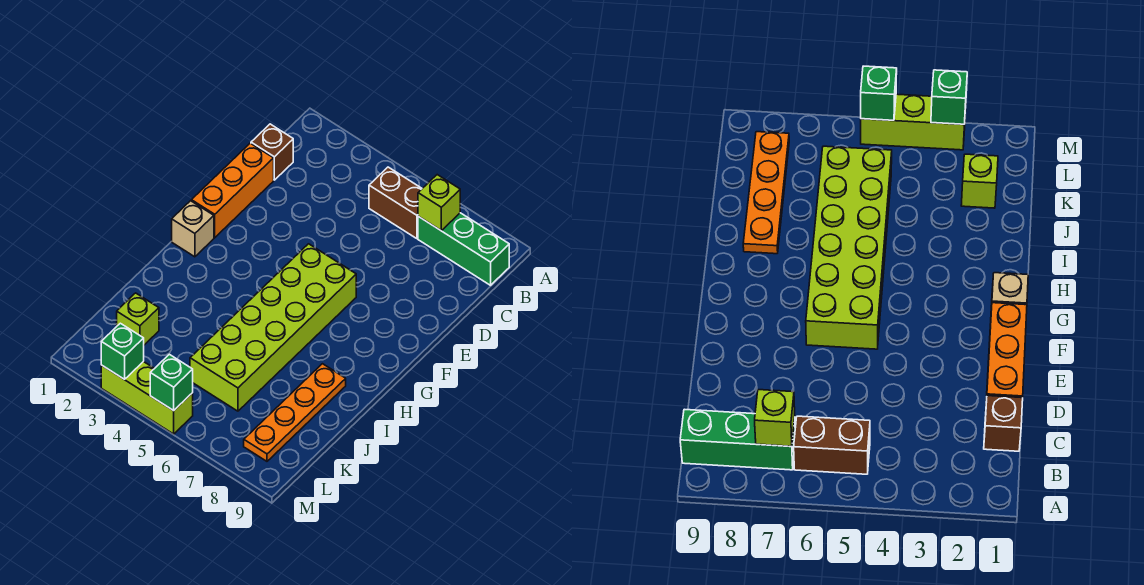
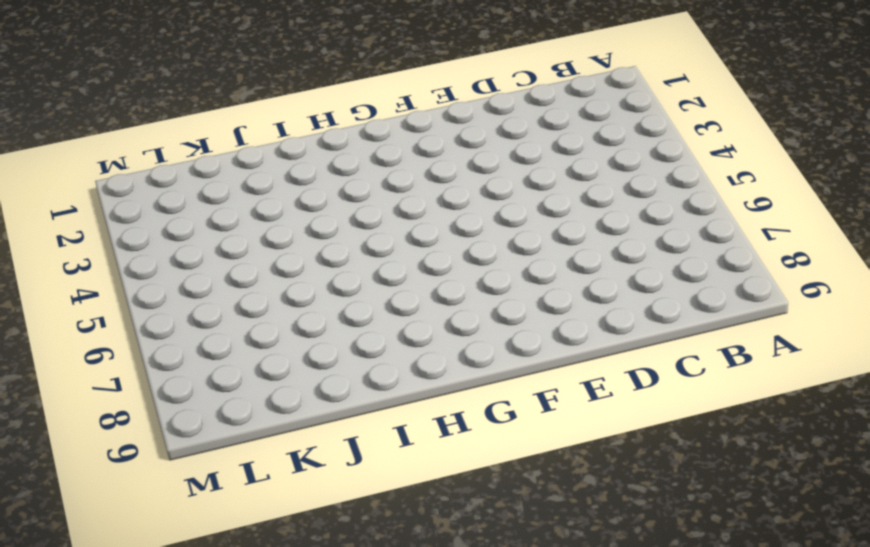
none -> brown 1x2 brick [369,167,422,239]
none -> green 1x3 brick [418,213,509,285]
none -> brown 1x1 brick [251,124,293,180]

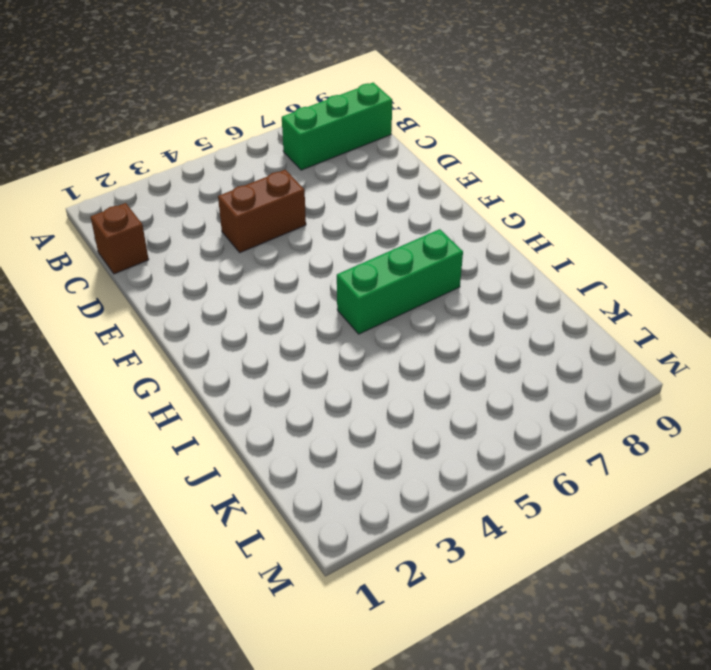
brown 1x2 brick [218,170,306,253] -> brown 1x2 brick moved to [369,167,422,239]
green 1x3 brick [337,229,463,334] -> lime 2x6 brick [190,244,356,411]
none -> orange 1x3 brick [191,143,274,238]
none -> tan 1x1 brick [172,201,214,257]
none -> orange 1x4 plate [244,364,346,461]

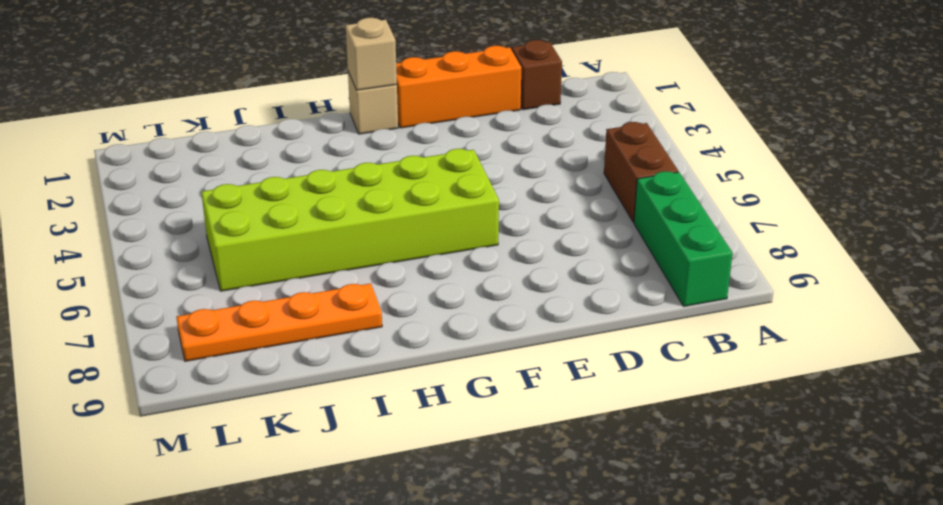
tan 1x1 brick [346,18,397,90] -> none
none -> lime 1x1 brick [117,293,159,345]
none -> lime 1x3 brick [101,361,193,434]
none -> lime 1x1 brick [418,175,460,230]

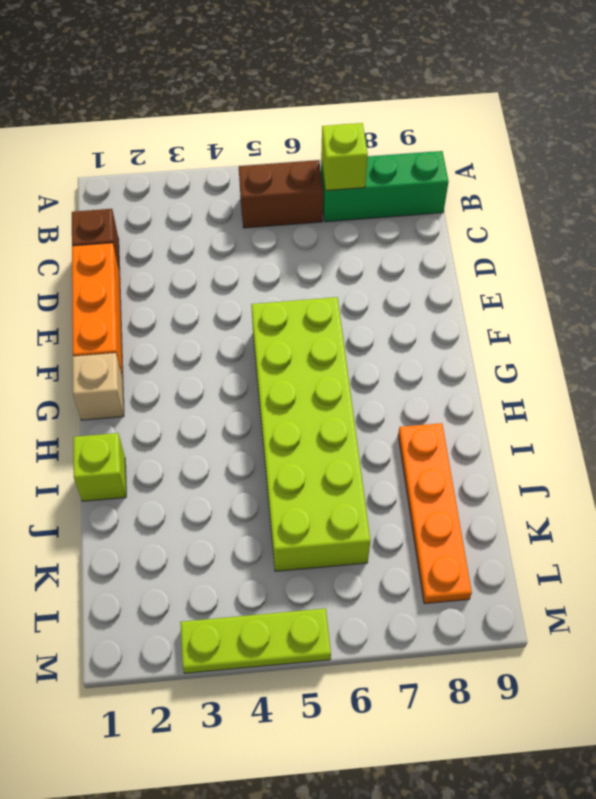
lime 1x1 brick [73,433,126,501] -> lime 1x1 brick moved to [117,293,159,345]
lime 1x3 plate [180,608,331,673] -> lime 1x3 brick [101,361,193,434]
none -> green 1x1 brick [101,323,144,379]
none -> green 1x1 brick [150,354,193,411]

